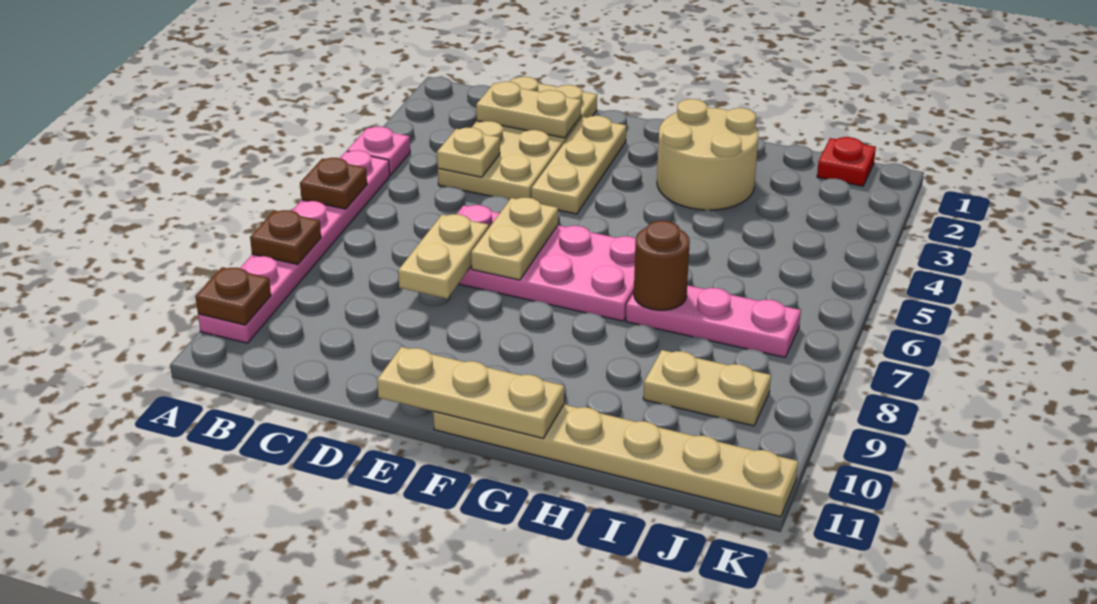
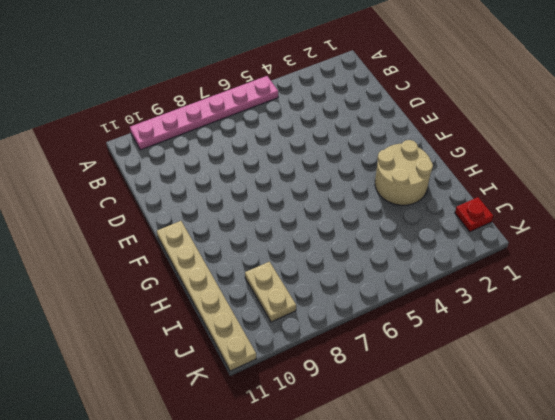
none -> pink 1x1 plate [347,127,410,175]
none -> tan 2x4 plate [438,77,597,200]
none -> pink 2x4 plate [457,205,636,321]

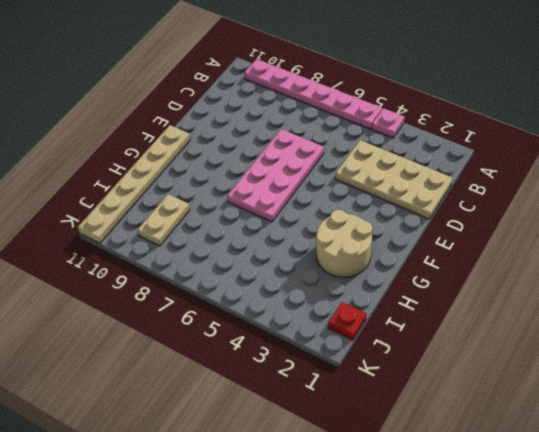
none -> tan 1x3 plate [531,116,626,214]
none -> pink 1x3 plate [626,285,801,358]
none -> brown 1x1 plate [300,158,367,209]

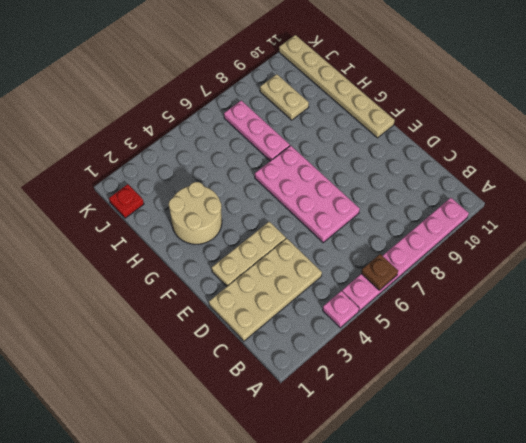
none -> brown 1x1 plate [250,210,321,265]
none -> brown 1x1 plate [195,267,271,325]
none -> tan 1x2 plate [476,82,581,138]

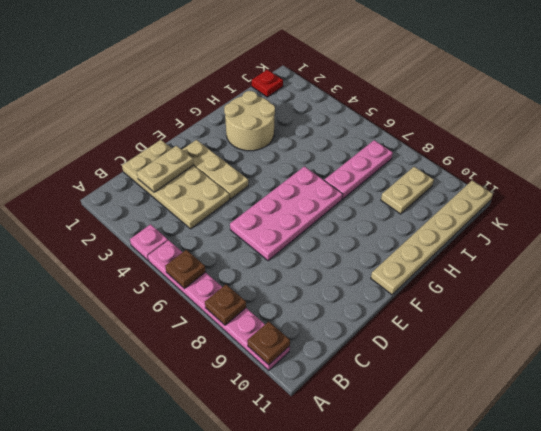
none -> tan 1x1 plate [437,128,500,177]
none -> tan 1x2 plate [398,214,489,299]
none -> tan 1x2 plate [471,198,558,280]

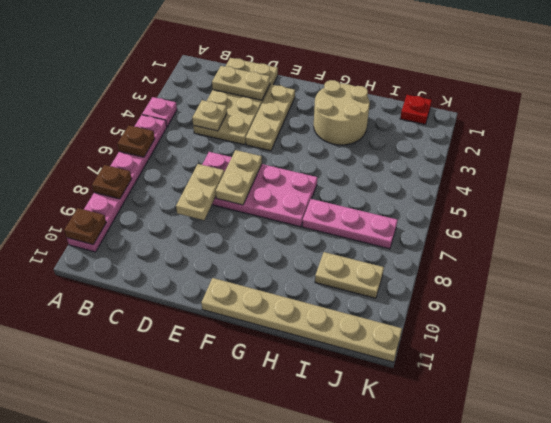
none -> tan 1x3 plate [377,347,564,438]
none -> brown 1x1 round brick [634,221,690,310]

